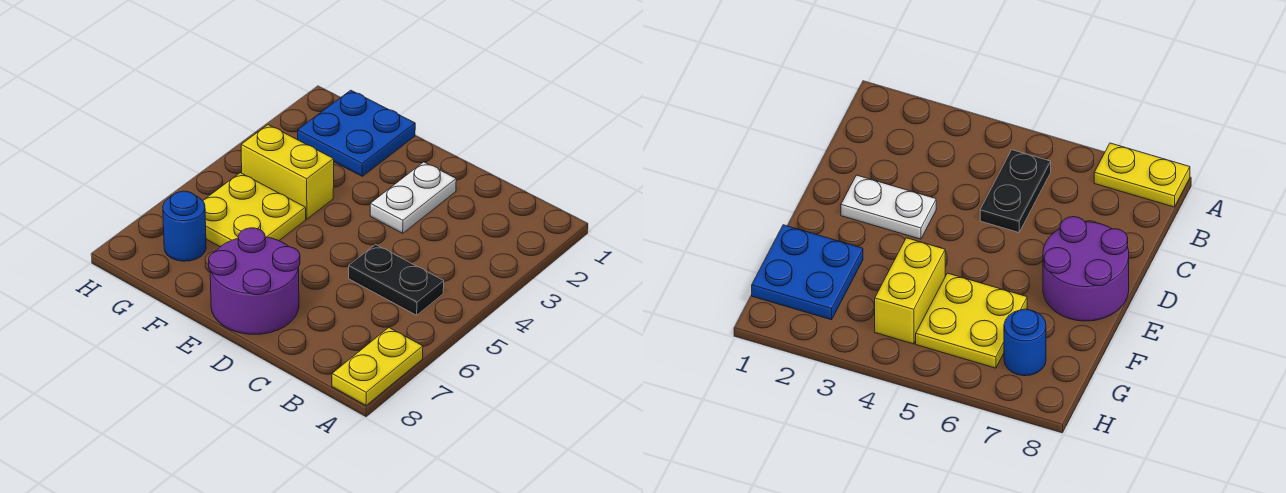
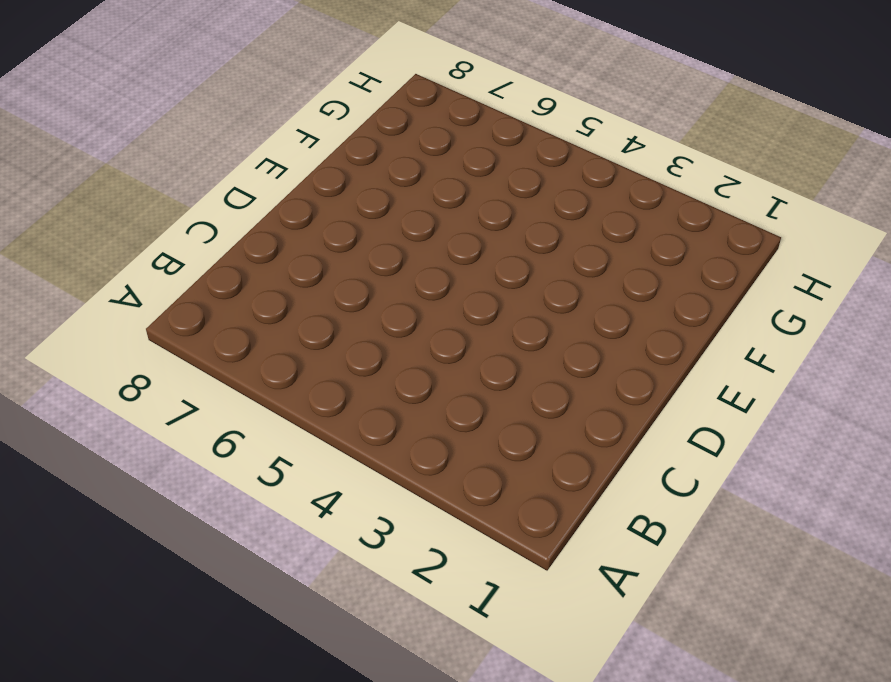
none -> yellow 1x2 plate [332,328,423,405]
none -> black 1x2 plate [349,244,444,315]

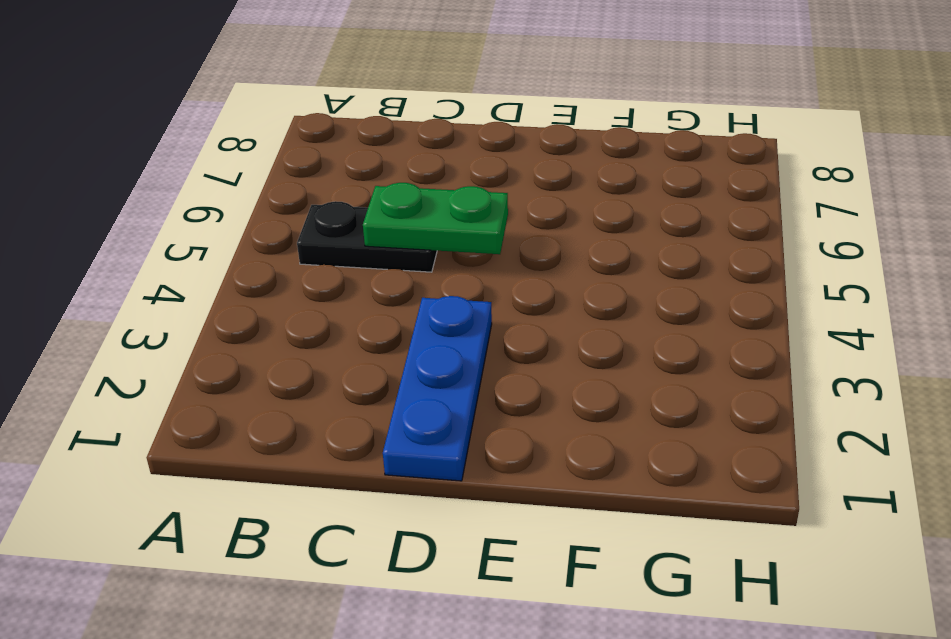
green 1x2 plate [363,183,508,254] -> none
blue 1x3 plate [383,296,492,481] -> white 1x2 plate [370,162,456,233]
none -> yellow 1x2 plate [332,328,423,405]
none -> purple 2x2 round brick [209,228,300,334]

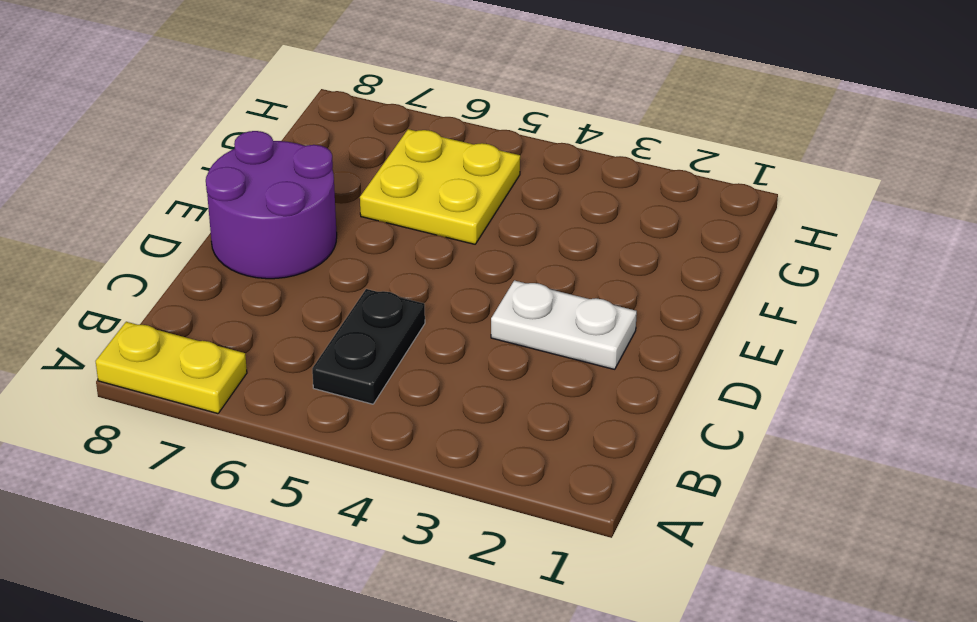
none -> blue 2x2 plate [298,90,415,176]
none -> yellow 1x2 brick [241,125,334,219]

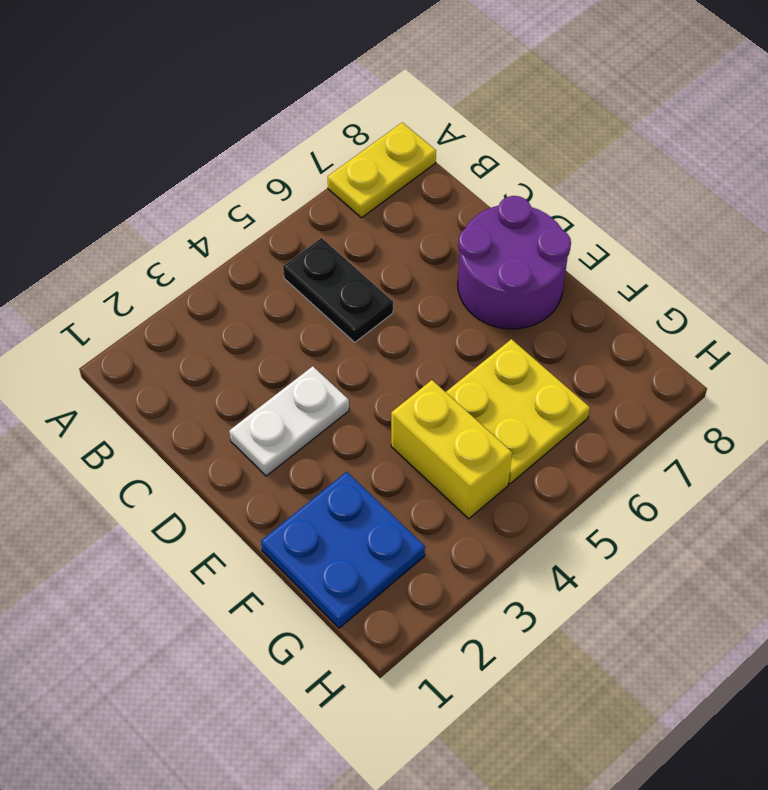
none -> blue 1x1 round brick [163,191,206,261]

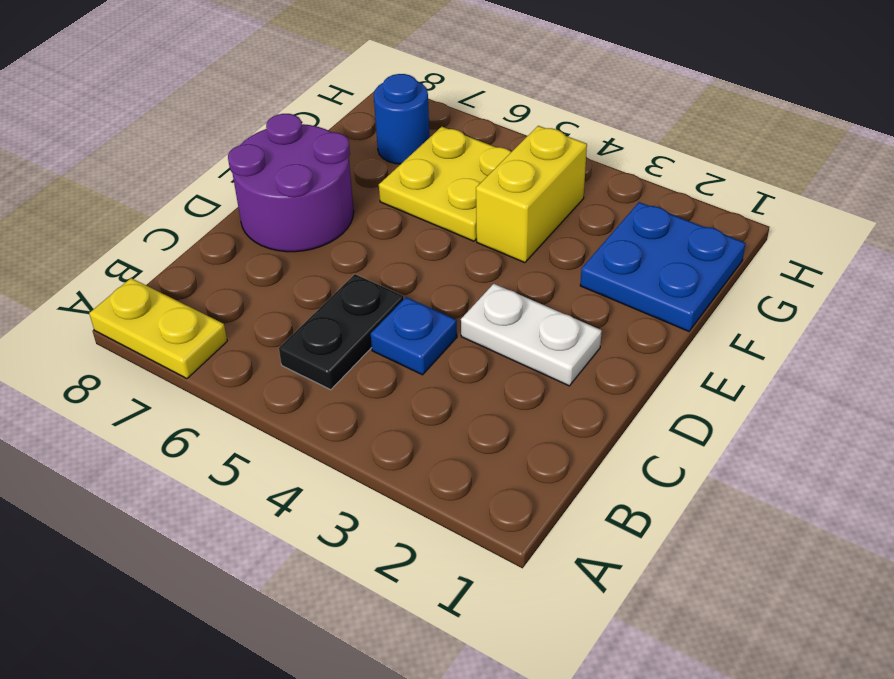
blue 1x1 plate [371,297,457,375] -> none

